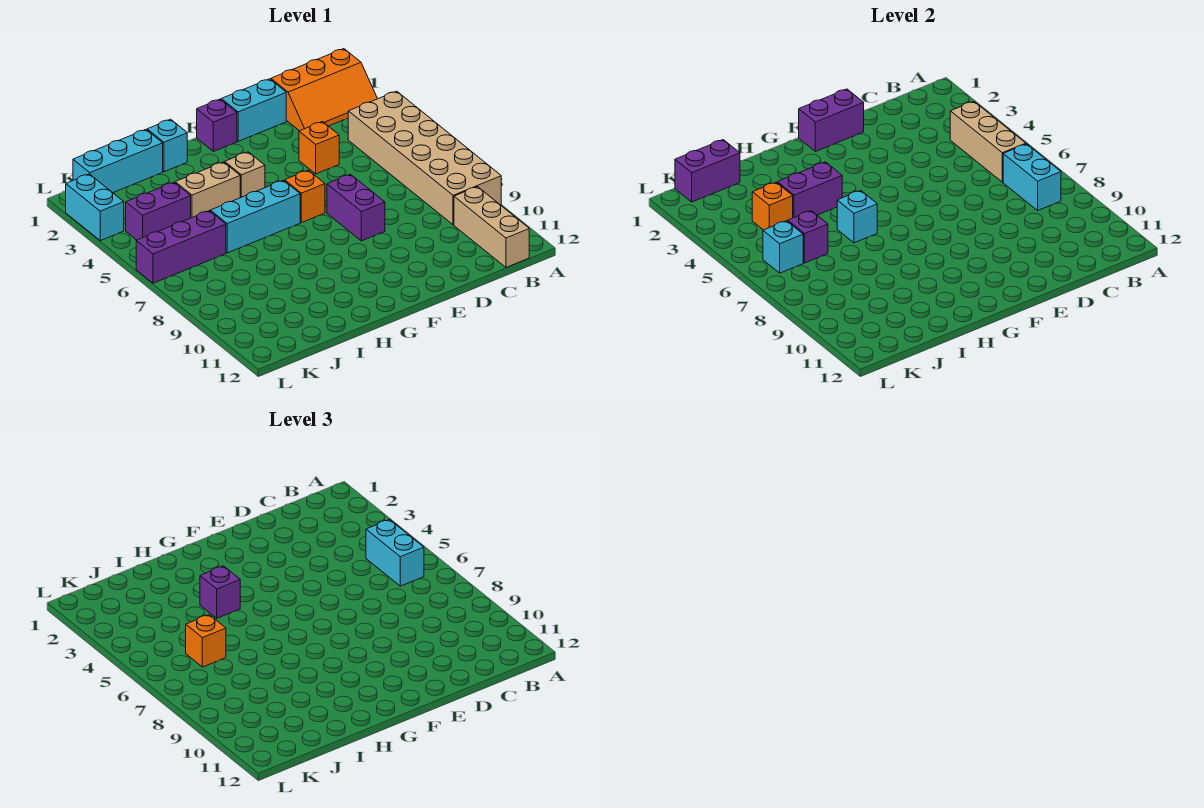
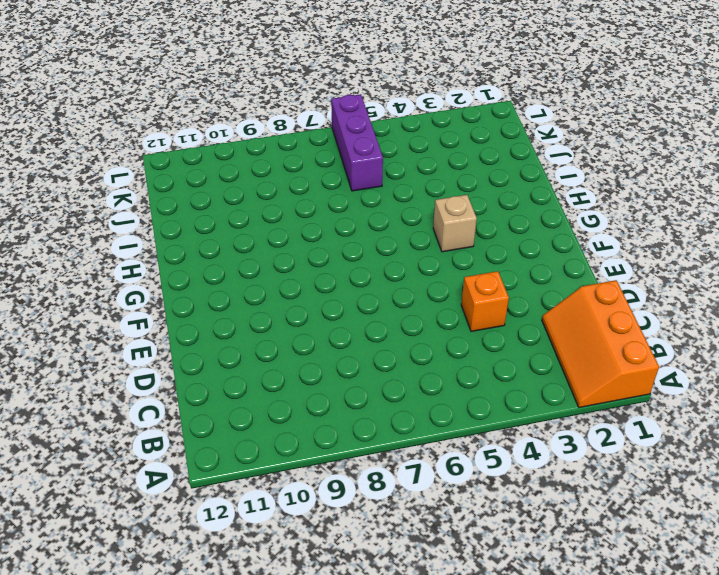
none -> tan 2x6 brick [348,91,501,225]
none -> tan 1x3 brick [454,187,529,267]
none -> cyan 1x2 brick [221,79,286,141]

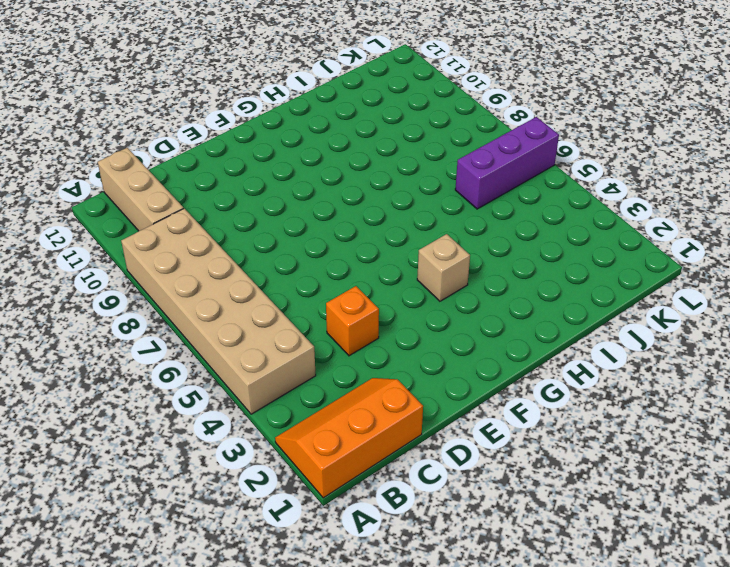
none -> cyan 1x2 brick [221,79,286,141]
none -> purple 1x2 brick [327,174,385,241]
none -> purple 1x1 brick [197,99,237,152]

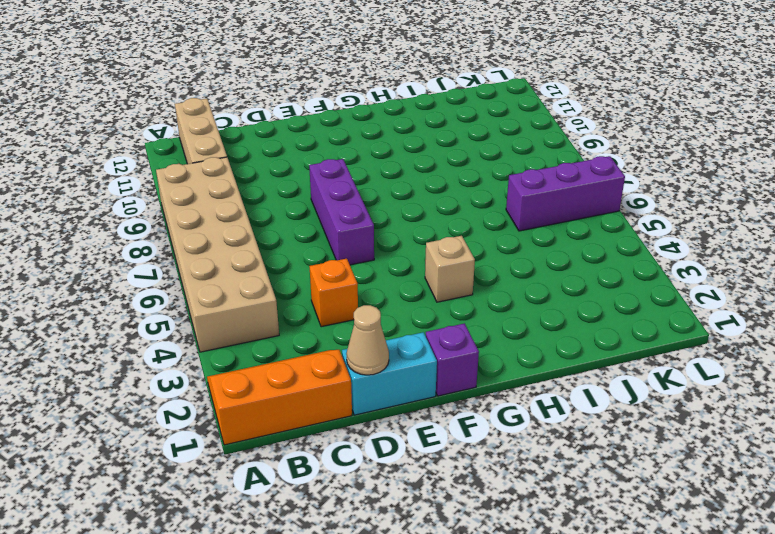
tan 1x1 cone [346,305,389,375] -> none
purple 1x3 brick [309,159,374,265] -> purple 1x2 brick [327,174,385,241]
none -> orange 1x1 brick [285,170,325,223]
none -> cyan 1x3 brick [210,180,300,253]
none -> cyan 1x1 brick [147,119,187,172]

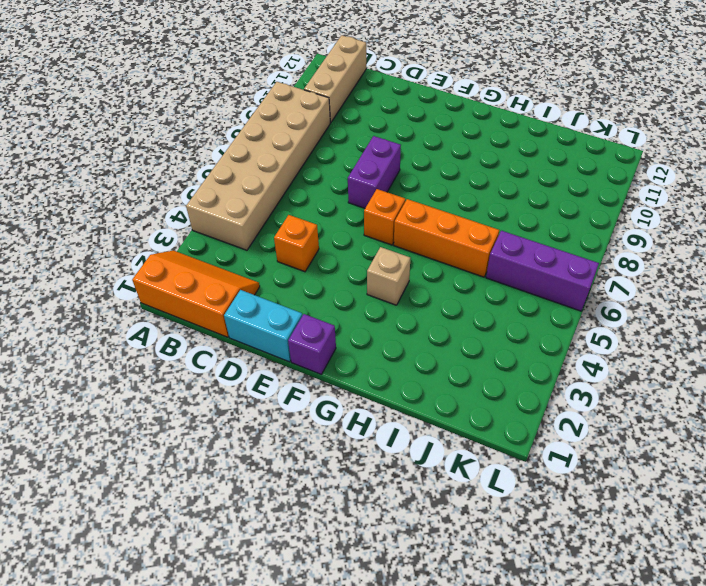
orange 1x3 brick [394,199,499,277] -> cyan 1x3 brick [210,180,300,253]
none -> cyan 1x1 brick [147,119,187,172]
none -> tan 1x2 brick [175,162,240,218]
none -> cyan 1x3 brick [73,130,163,193]

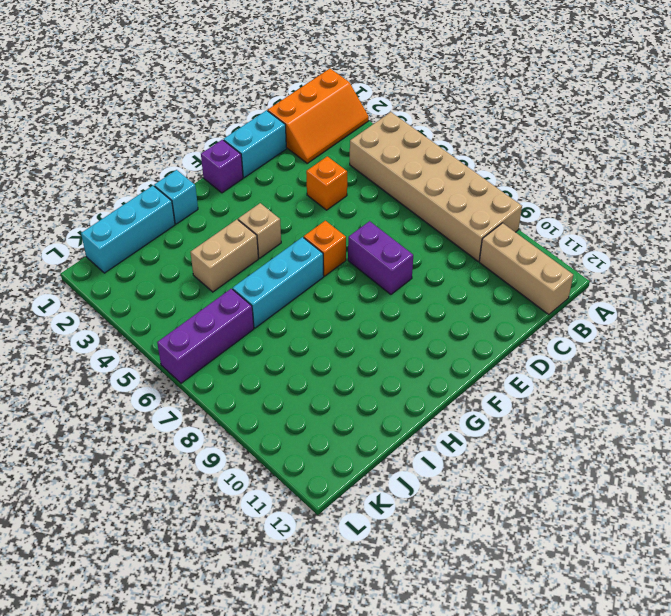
none -> purple 1x2 brick [126,182,191,240]
none -> cyan 1x2 brick [66,174,124,241]
none -> tan 1x3 brick [950,101,1026,182]

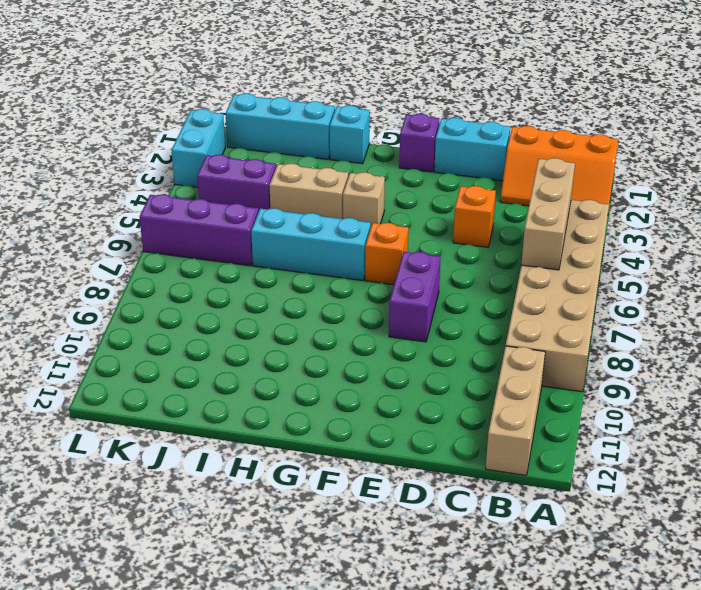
none -> cyan 1x2 brick [1003,144,1061,210]
none -> purple 1x2 brick [799,89,864,152]
none -> purple 1x2 brick [777,162,842,218]

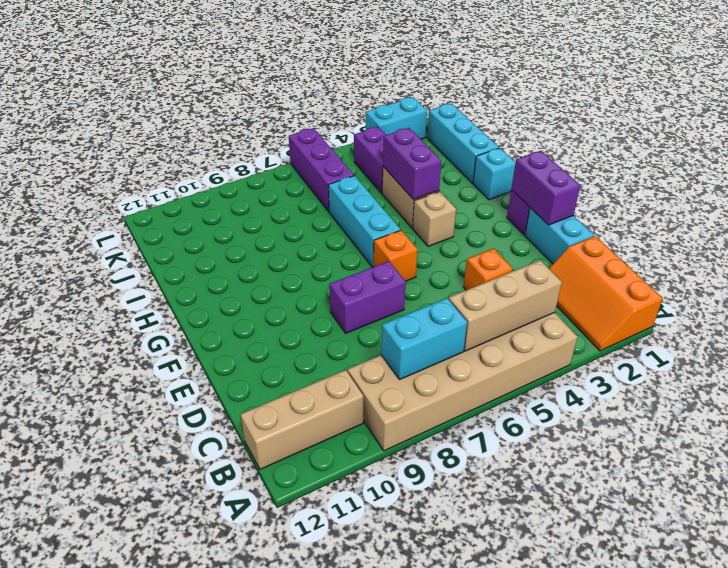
none -> cyan 1x1 brick [837,190,877,243]
none -> purple 1x2 brick [675,140,740,202]
none -> orange 1x1 brick [752,182,793,230]

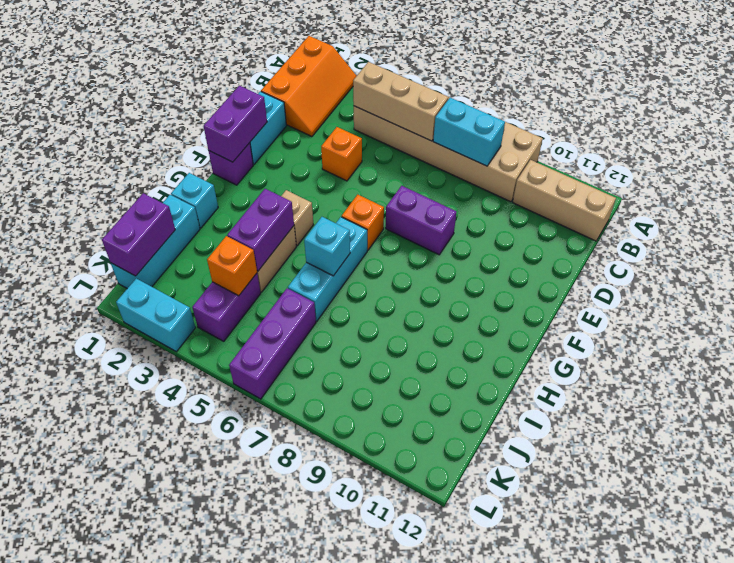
none -> purple 1x1 brick [788,211,828,263]
none -> cyan 1x1 brick [763,221,803,273]
none -> cyan 1x2 brick [366,520,424,586]

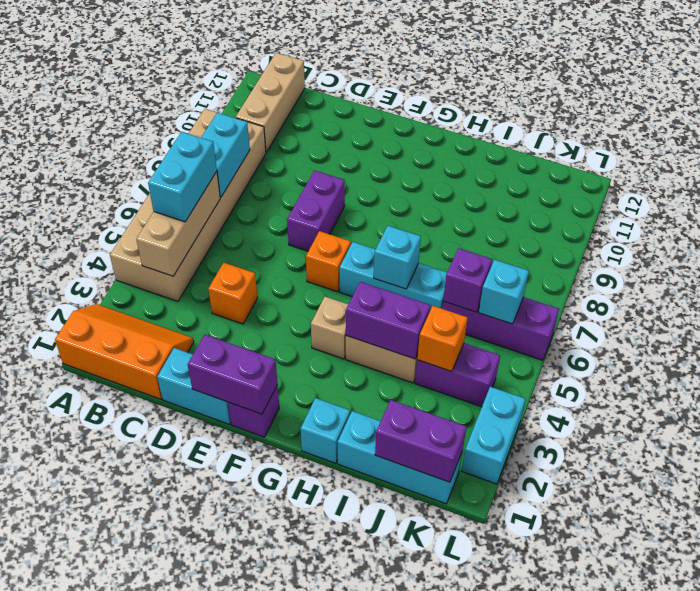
none -> purple 1x1 brick [200,566,240,618]
none -> orange 1x1 brick [186,615,226,667]

